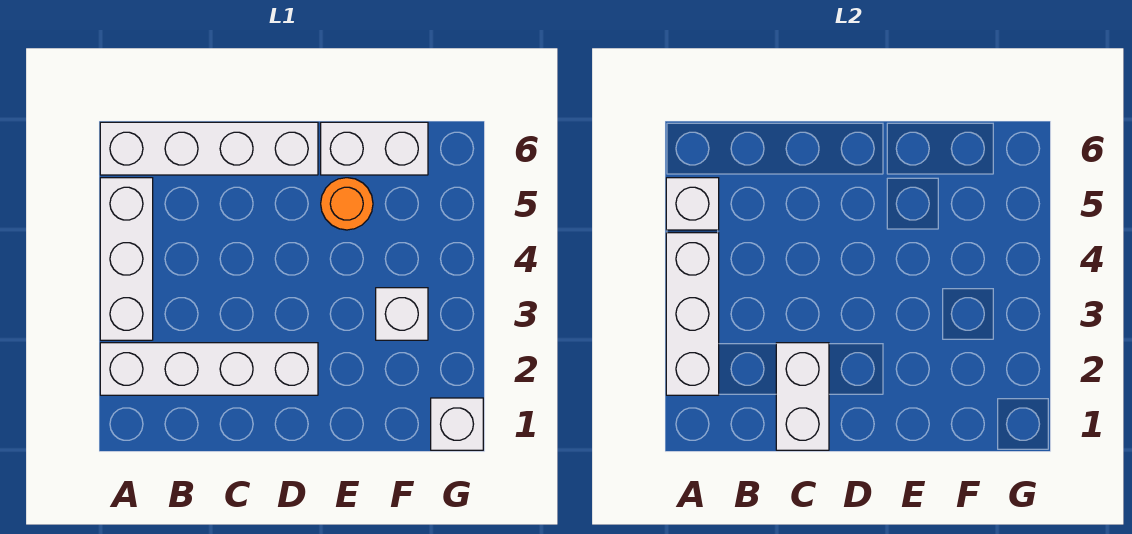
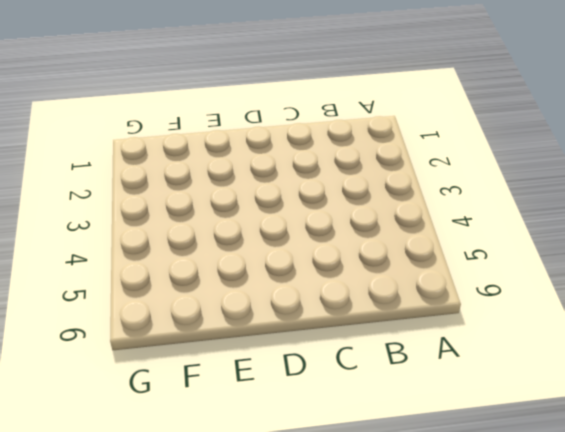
none -> white 1x4 brick [100,343,318,395]
none -> white 1x3 brick [100,178,153,340]

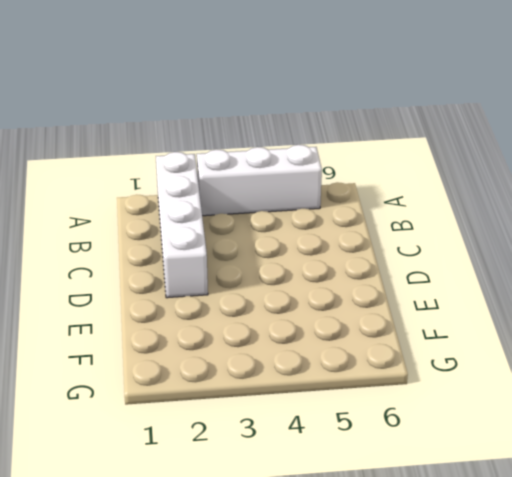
none -> white 1x4 brick [100,122,318,175]
none -> orange 1x1 round brick [321,178,373,230]

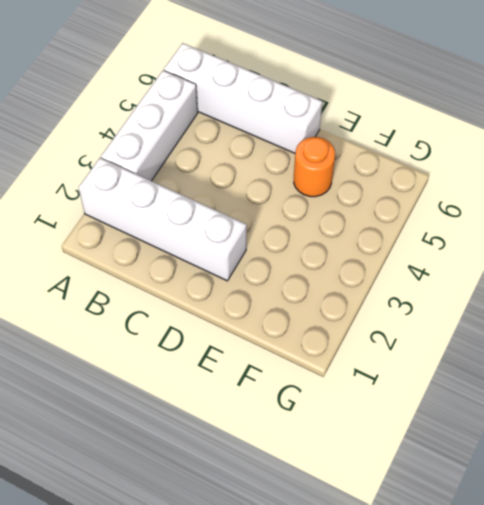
none -> white 1x2 brick [321,122,428,175]
none -> white 1x1 brick [376,288,428,340]

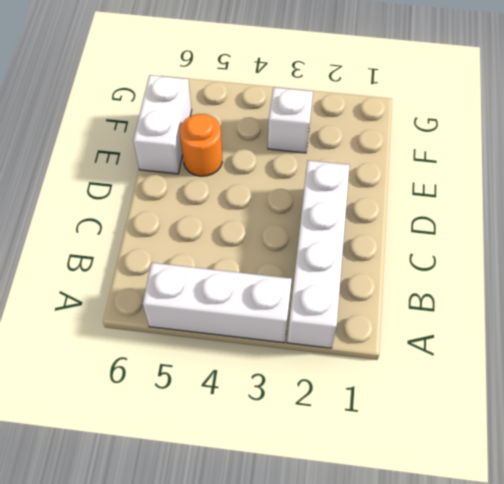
none -> white 1x4 brick [100,122,318,175]
none -> white 1x1 brick [431,398,483,450]

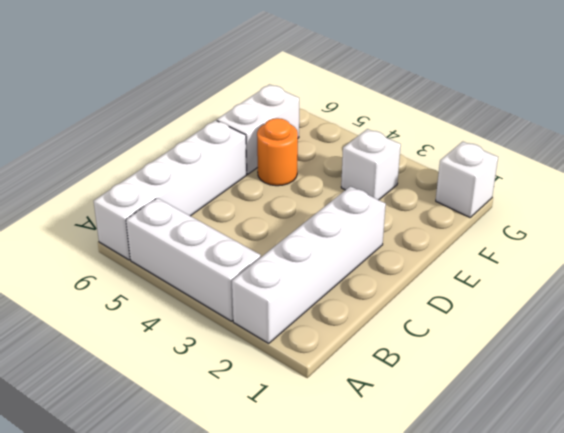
none -> white 1x3 brick [666,233,719,395]
none -> white 1x1 brick [666,178,719,230]

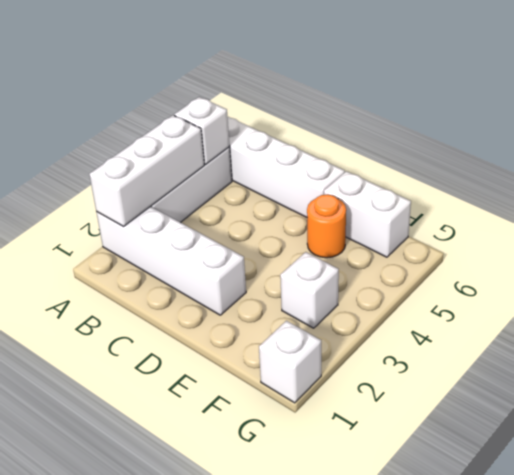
none -> white 1x2 brick [776,343,829,450]

